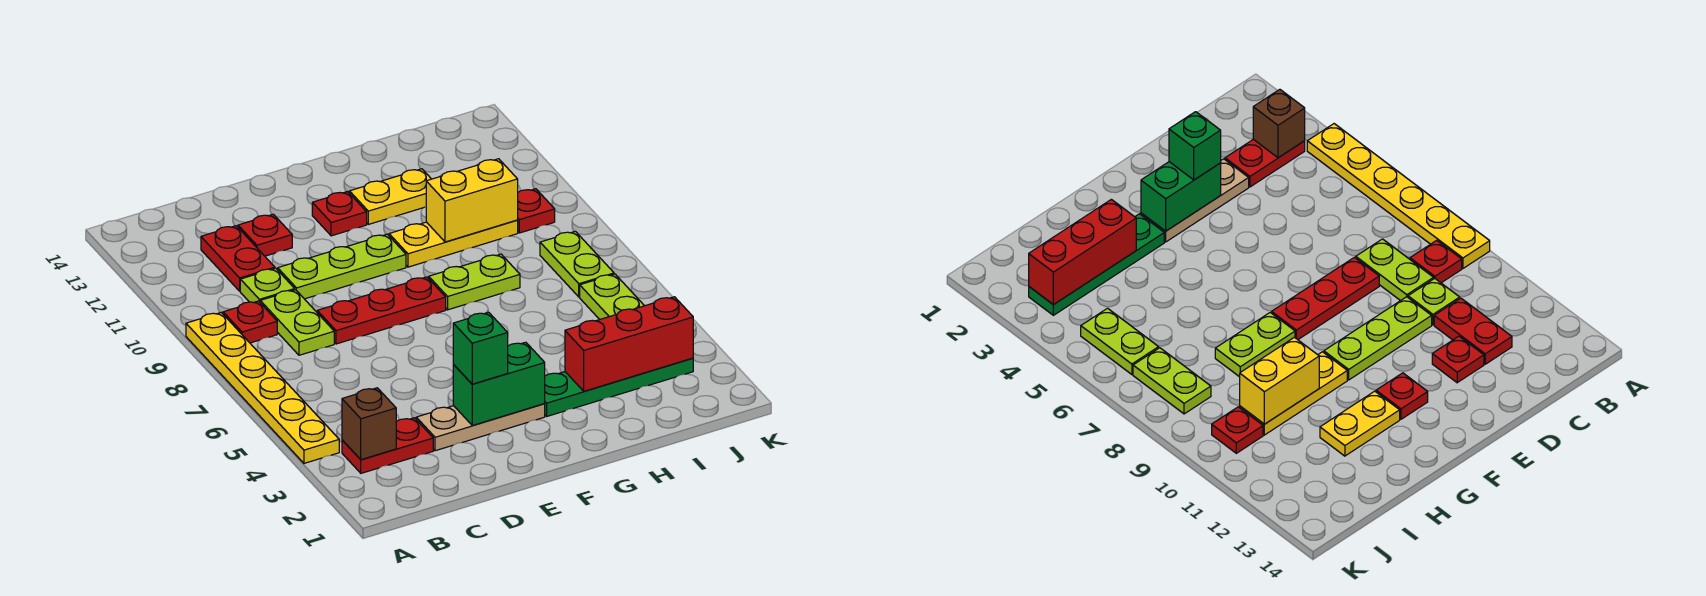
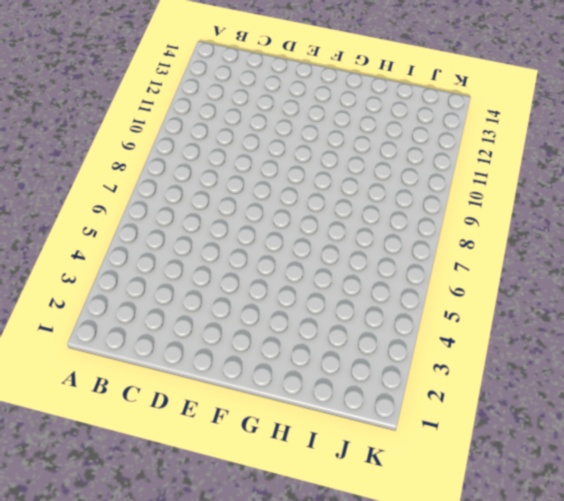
none -> yellow 1x6 plate [186,313,339,463]
none -> red 1x2 plate [342,418,433,473]
none -> red 1x1 plate [223,301,277,343]

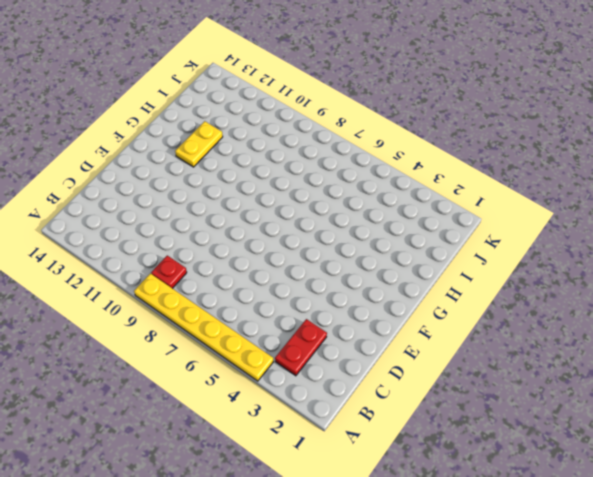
none -> lime 1x2 plate [260,290,334,355]
none -> lime 1x1 plate [240,268,295,303]
none -> red 1x2 plate [201,226,275,291]

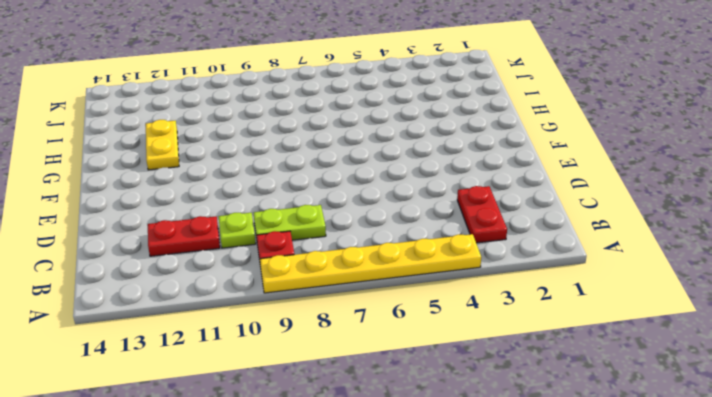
none -> tan 1x3 plate [416,404,545,451]
none -> red 1x3 plate [317,277,446,344]
none -> lime 1x3 plate [278,234,406,299]

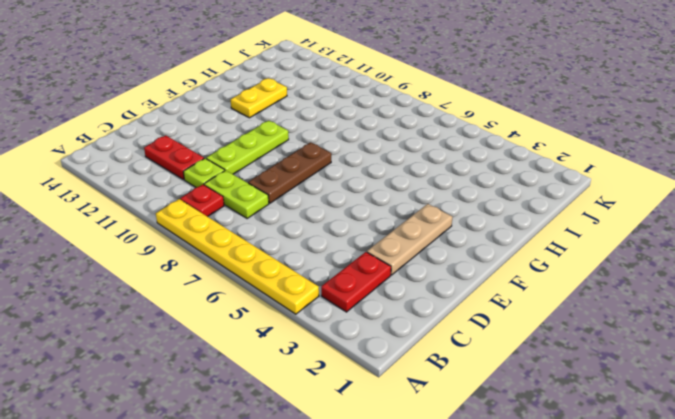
brown 1x3 plate [248,142,331,203] -> red 1x3 plate [317,277,446,344]
none -> red 1x1 plate [238,214,292,256]
none -> red 1x1 plate [312,192,367,236]
none -> green 1x4 plate [545,358,693,416]

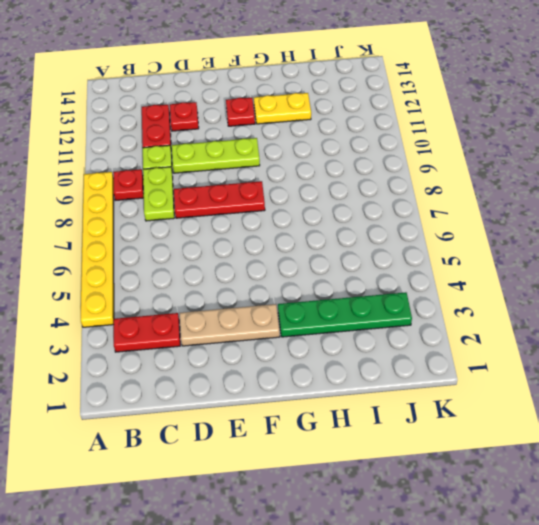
none -> lime 1x2 plate [429,254,520,310]
none -> yellow 1x3 plate [389,220,518,267]
none -> lime 1x2 plate [580,274,644,320]

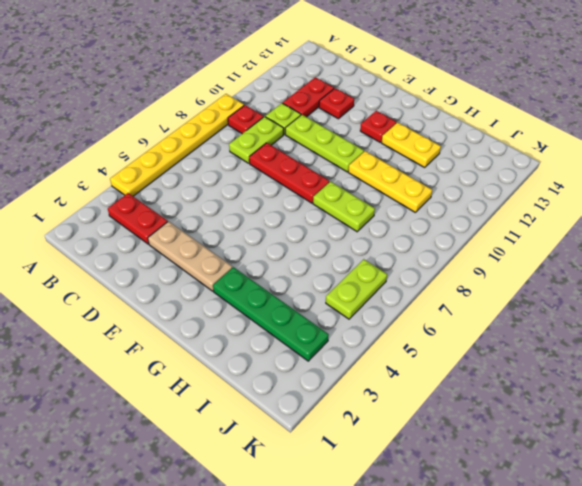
none -> lime 1x2 plate [540,231,614,297]
none -> red 1x1 plate [518,189,555,233]
none -> brown 1x1 brick [342,388,396,460]

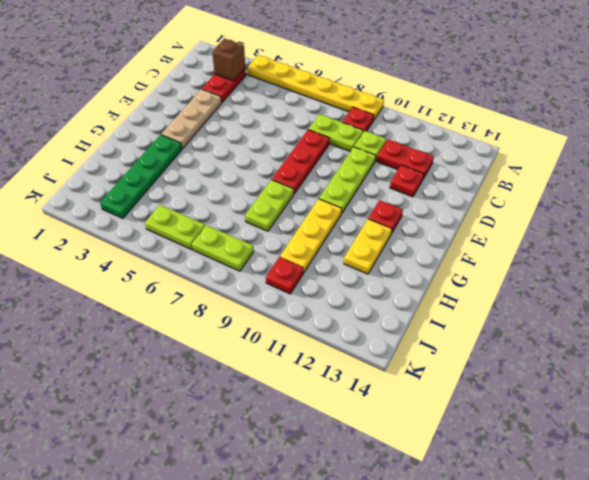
none -> green 1x2 brick [453,342,545,425]
none -> red 1x3 brick [565,297,693,391]
none -> yellow 1x2 brick [426,159,518,242]

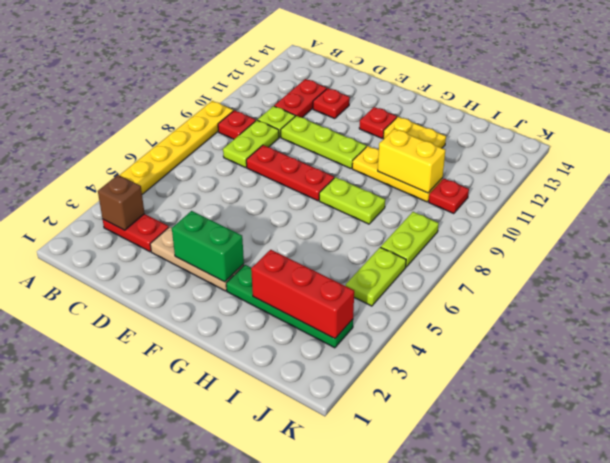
none -> green 1x1 brick [453,312,508,384]

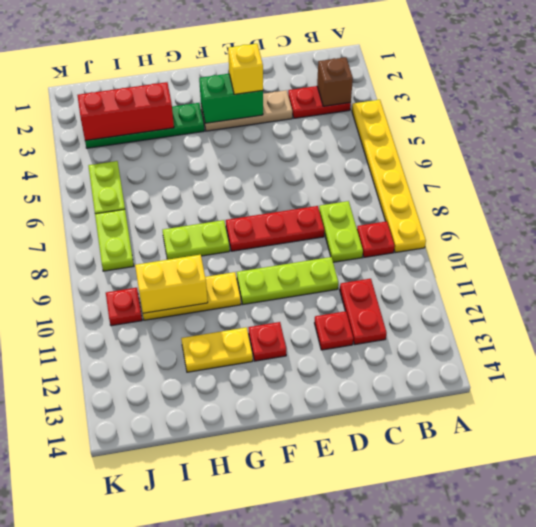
yellow 1x1 brick [228,44,263,94] -> green 1x1 brick [453,312,508,384]
none -> lime 1x1 plate [240,268,295,303]

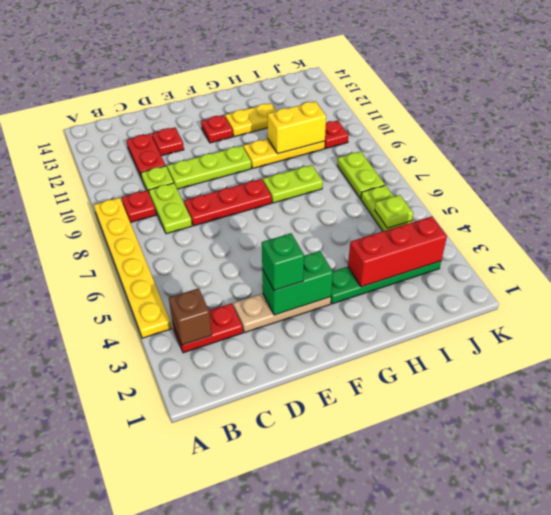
lime 1x1 plate [375,195,413,228] -> none

